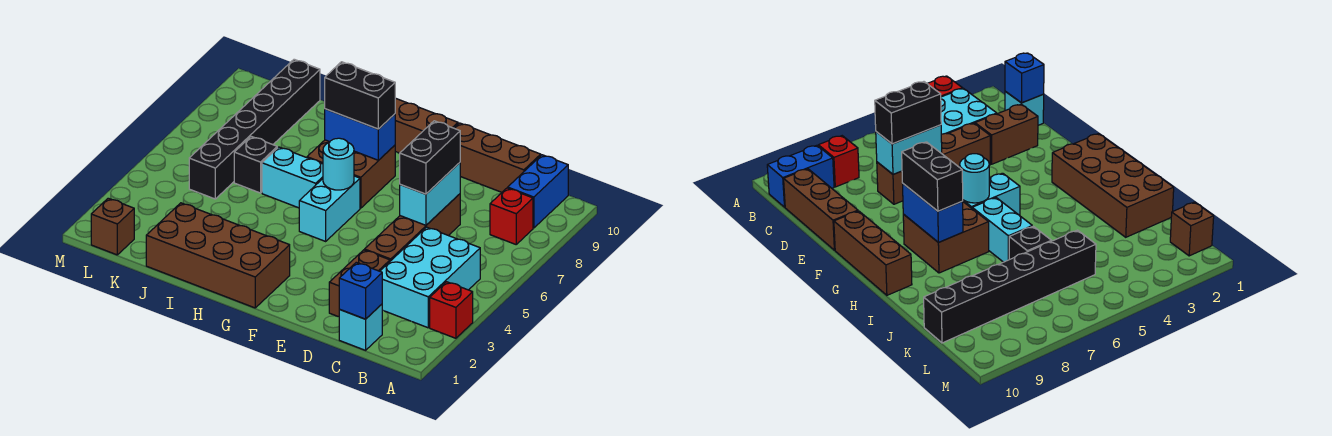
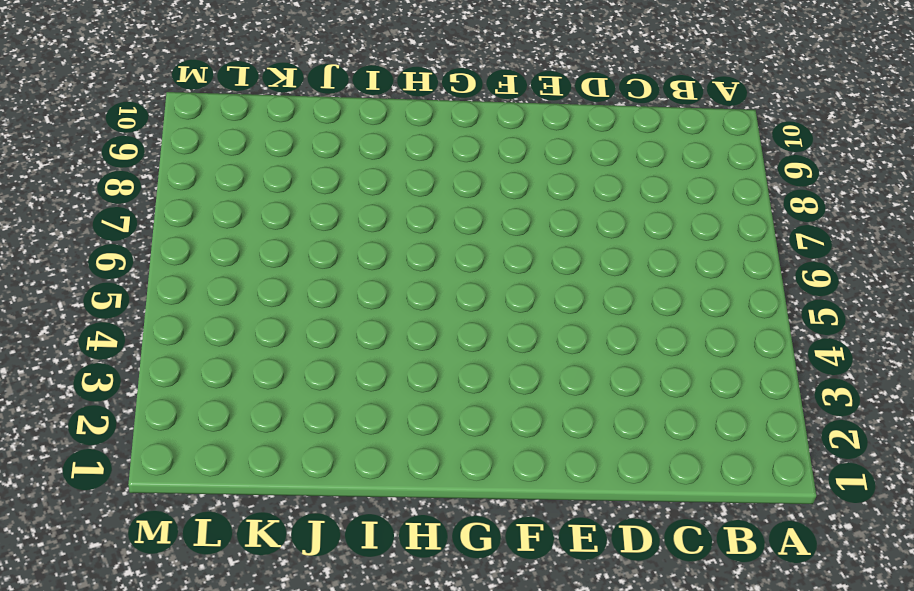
none -> red 1x1 brick [430,282,473,338]
none -> cyan 2x3 brick [380,227,480,328]
none -> red 1x1 brick [490,188,533,244]

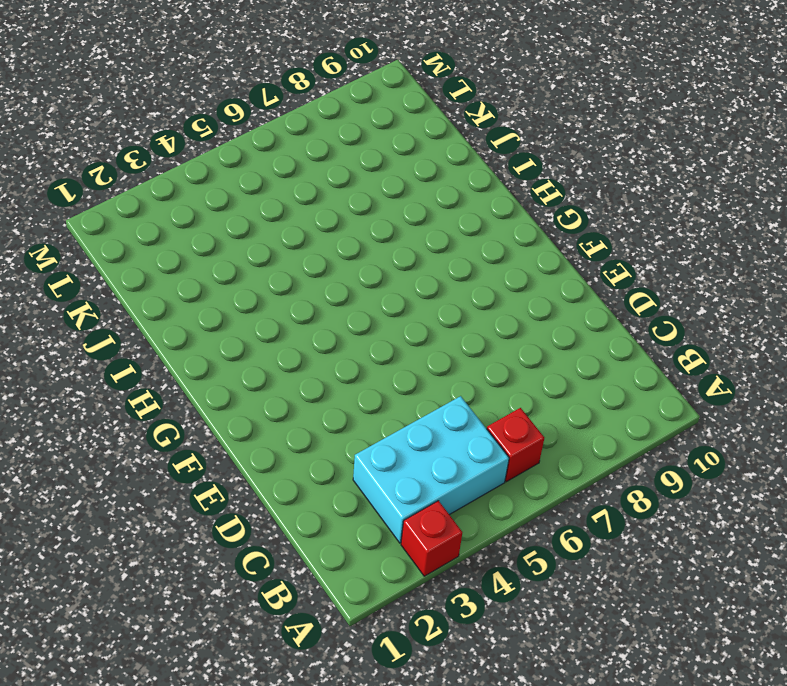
red 1x1 brick [487,408,544,482] -> red 1x1 brick moved to [490,188,533,244]
none -> blue 1x2 brick [508,155,568,228]
none -> cyan 1x1 brick [339,304,383,350]
none -> brown 1x3 brick [454,123,541,192]

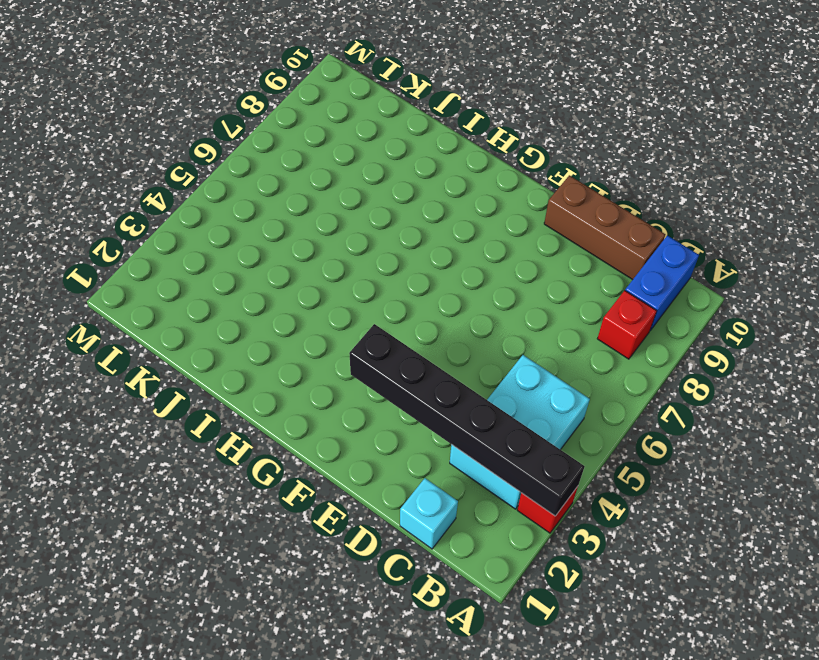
black 1x6 brick [349,324,585,516] -> black 1x6 brick turned to [189,59,320,199]
none -> brown 1x2 brick [329,250,390,317]
none -> brown 1x4 brick [365,194,460,261]
none -> brown 1x3 brick [395,98,458,153]

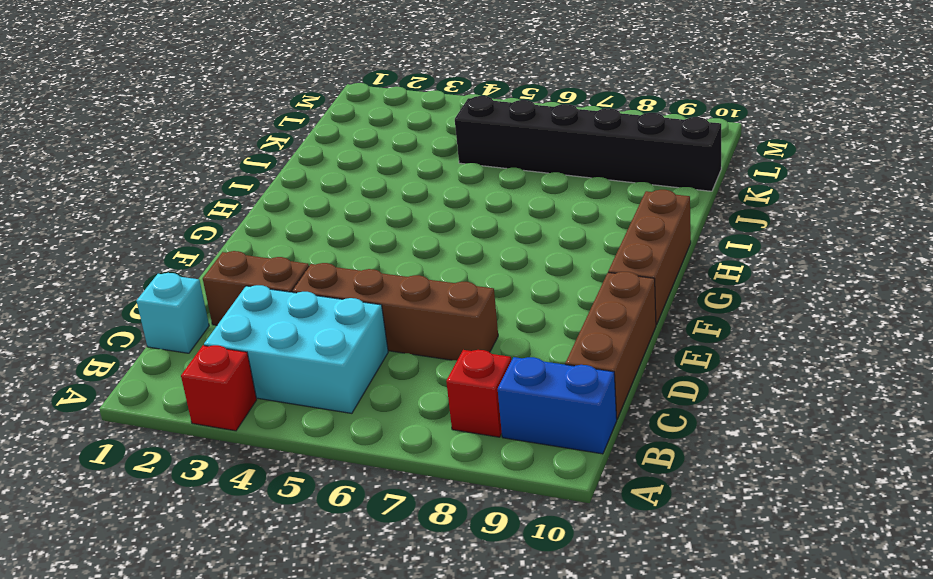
none -> brown 2x4 brick [146,203,290,308]
none -> cyan 1x2 brick [299,176,360,241]
none -> brown 2x2 brick [307,140,395,208]

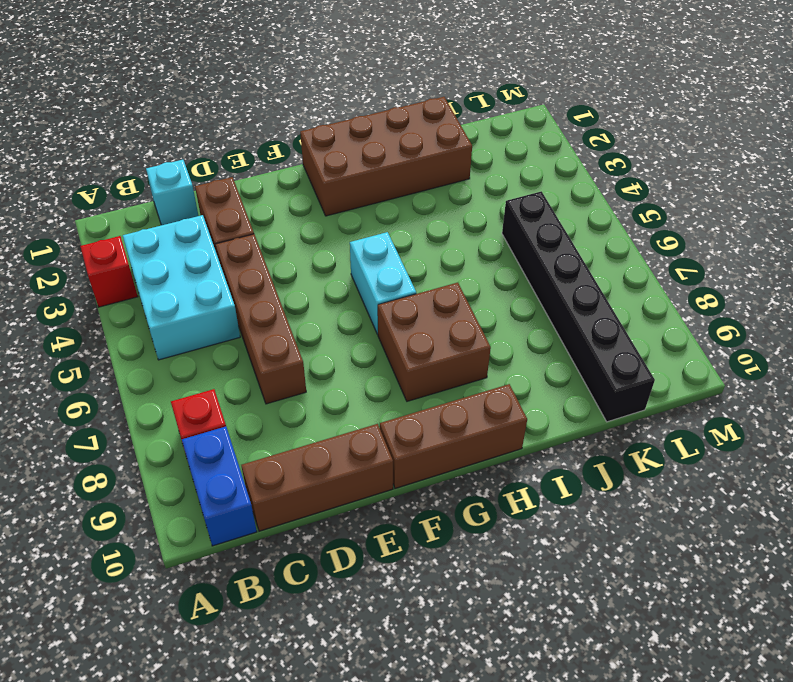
none -> cyan 1x2 brick [262,147,323,208]
none -> black 1x1 brick [234,136,277,193]
none -> brown 1x1 brick [91,198,134,255]

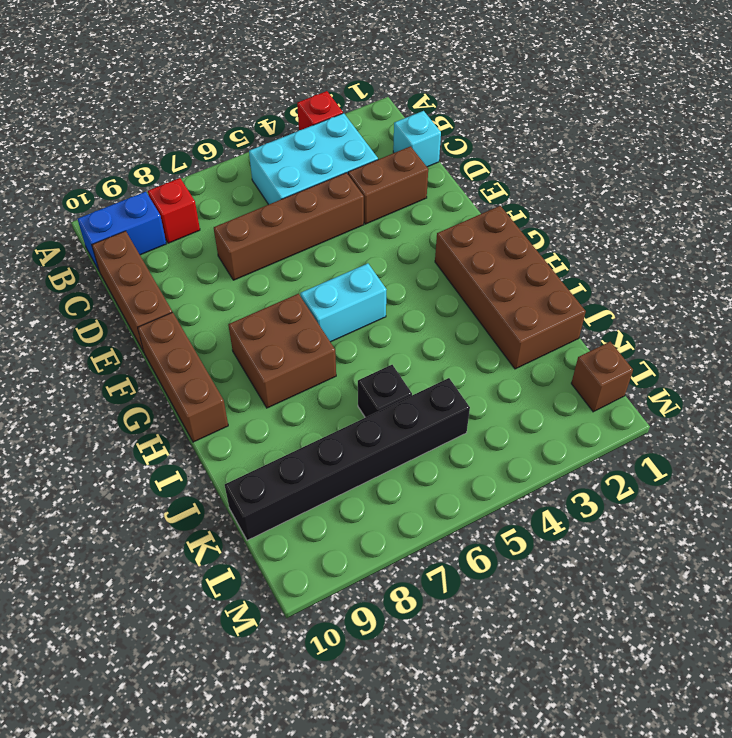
none -> cyan 1x2 brick [262,147,323,208]
none -> blue 1x1 brick [339,262,382,319]
none -> cyan 1x2 brick [400,163,460,225]

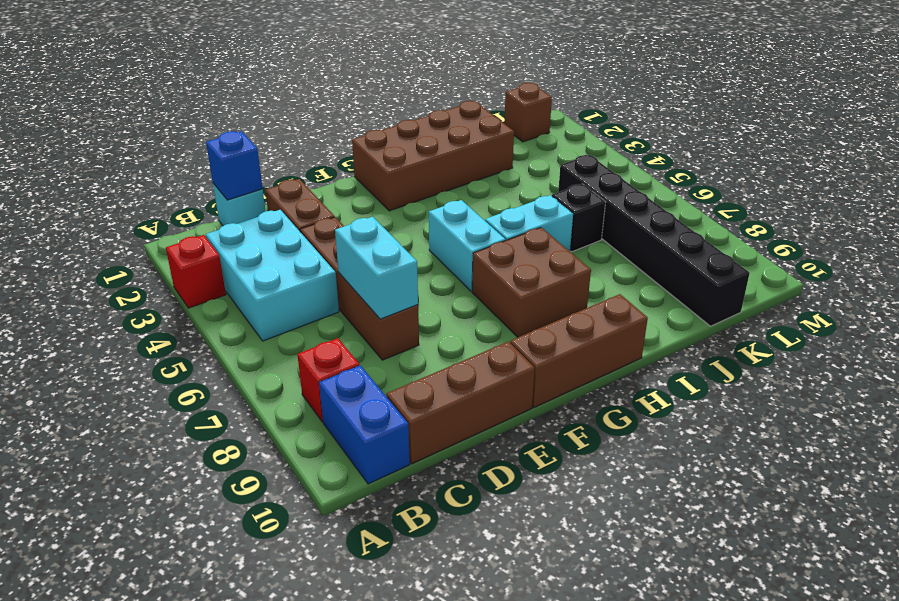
none -> cyan 1x1 round brick [323,138,354,190]
none -> blue 1x2 brick [325,109,395,160]
none -> black 1x2 brick [400,121,460,194]

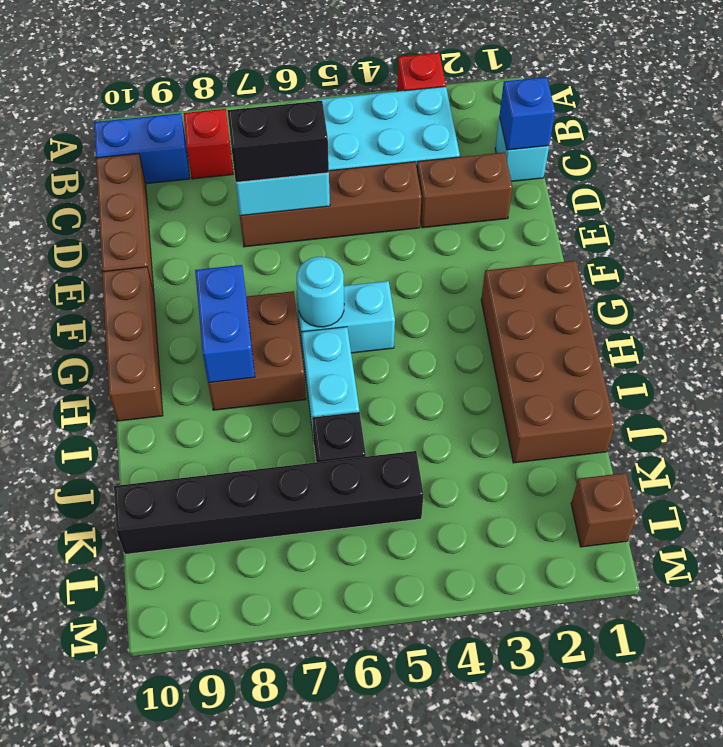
none -> black 1x2 brick [325,62,395,129]

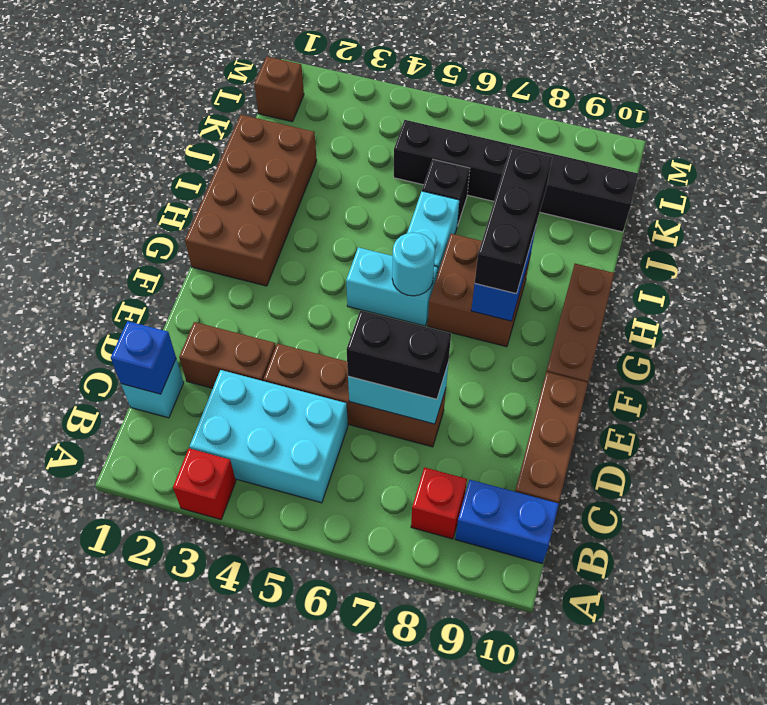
black 1x3 brick [475,148,552,294] -> black 1x2 brick [325,62,395,129]

